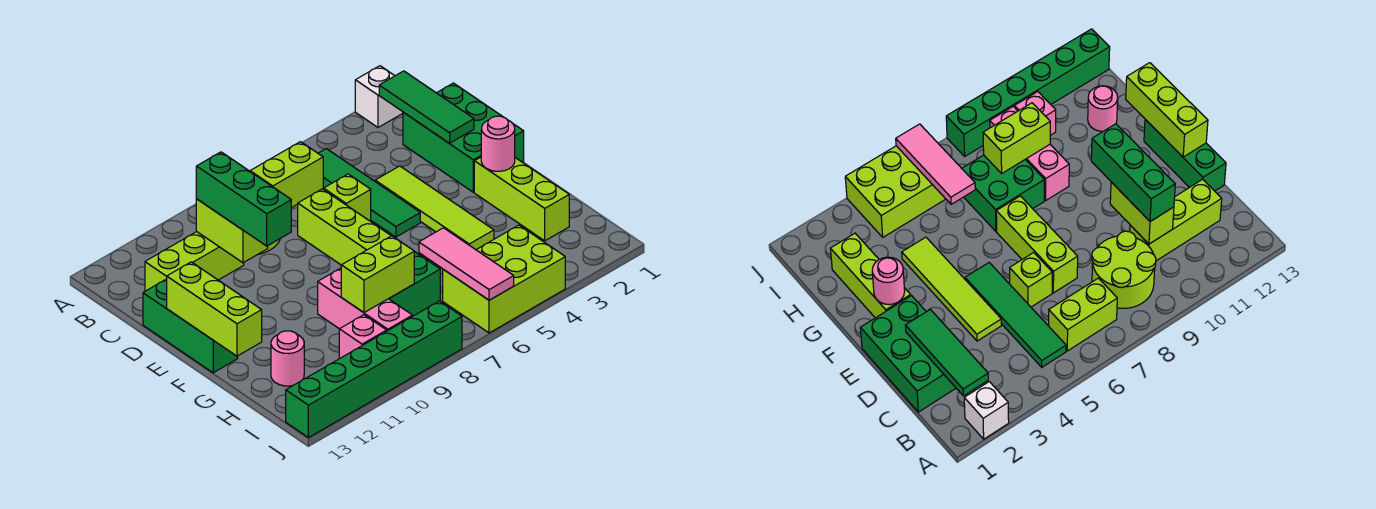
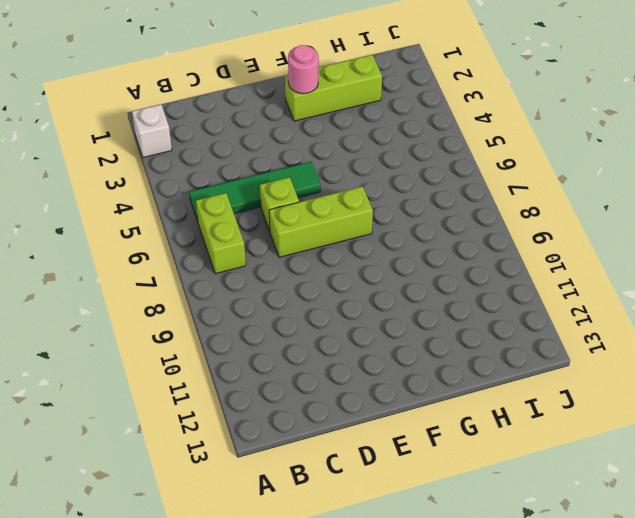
none -> lime 2x2 round brick [1092,231,1156,308]
none -> green 2x3 brick [403,83,524,192]
none -> lime 1x3 brick [145,232,244,291]

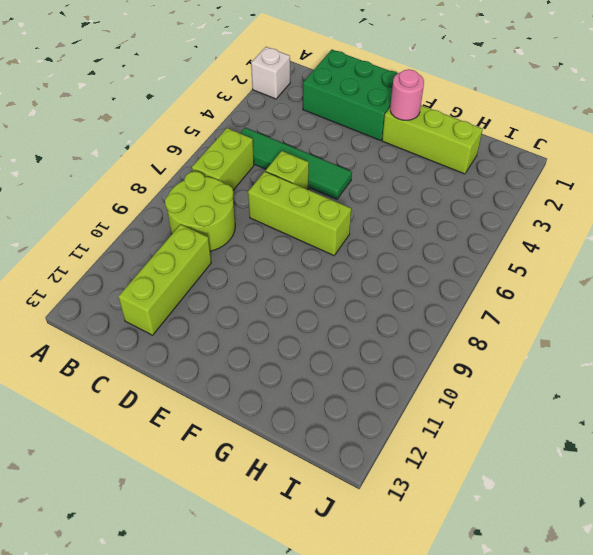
none -> lime 1x4 tile [375,166,494,250]
none -> green 1x3 brick [143,279,238,373]
none -> green 2x2 brick [389,251,440,316]

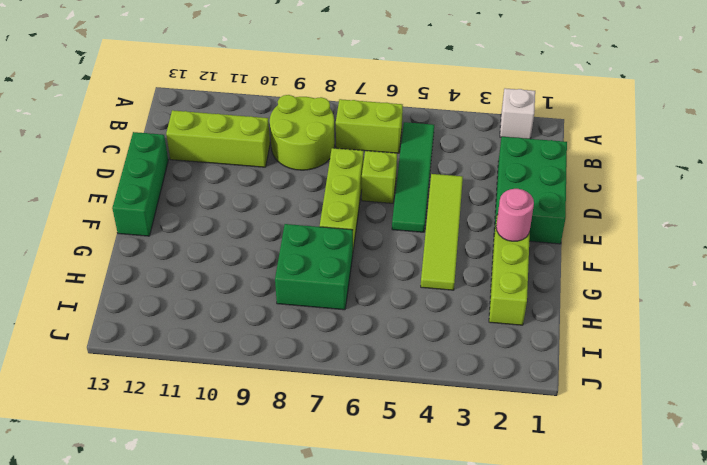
none -> pink 1x3 brick [318,268,412,331]
none -> pink 1x1 round brick [271,331,304,386]
none -> lime 2x3 brick [443,225,565,333]

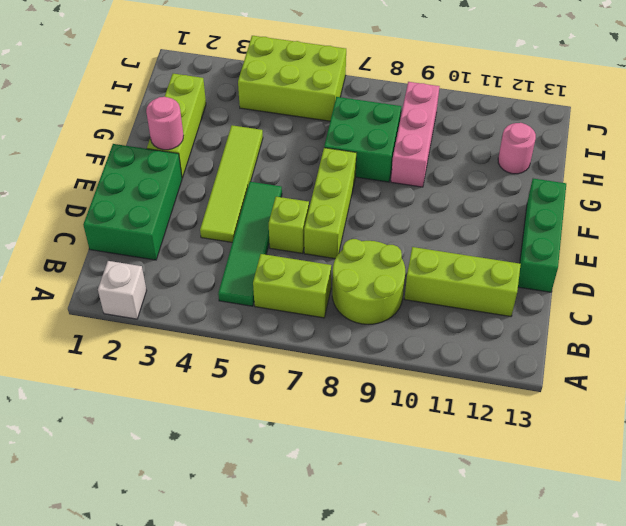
none -> pink 1x1 brick [339,315,387,359]
none -> green 1x6 brick [286,301,462,438]
none -> green 1x3 tile [379,71,474,143]

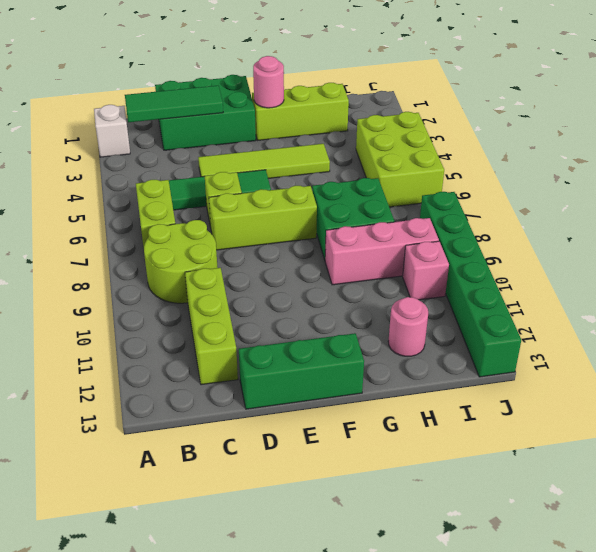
none -> lime 1x2 brick [196,199,268,263]
none -> lime 1x3 brick [167,262,262,356]
none -> pink 1x3 tile [419,228,514,300]

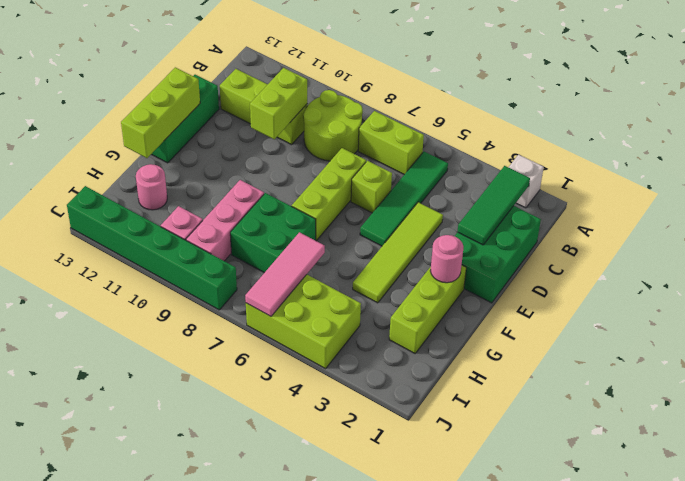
none -> lime 1x2 brick [341,236,414,313]
none -> green 1x3 brick [196,152,291,246]

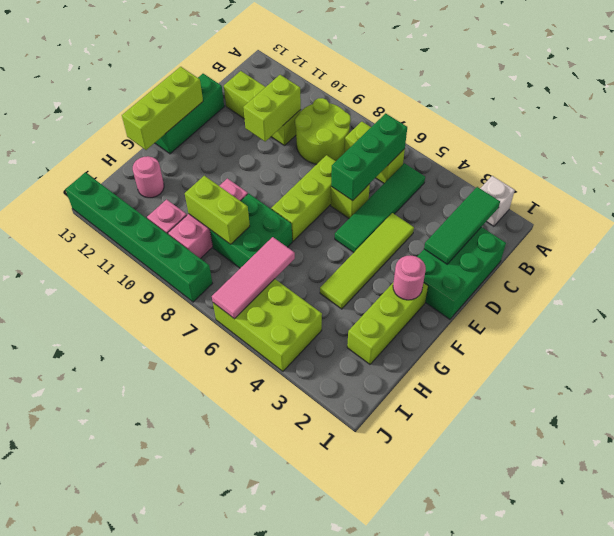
green 1x3 brick [331,113,407,201] -> green 1x3 brick moved to [196,152,291,246]

